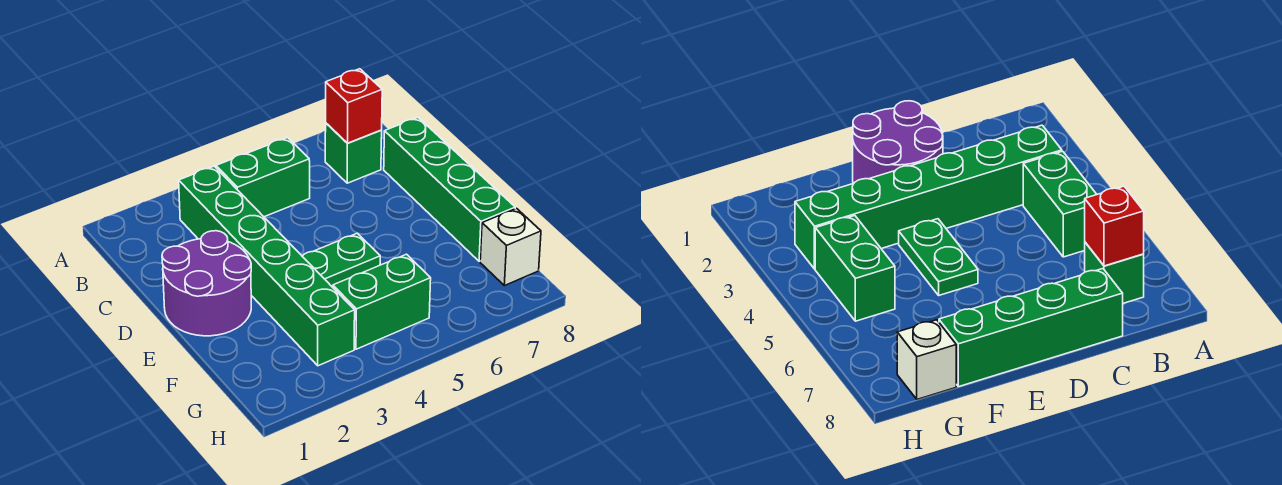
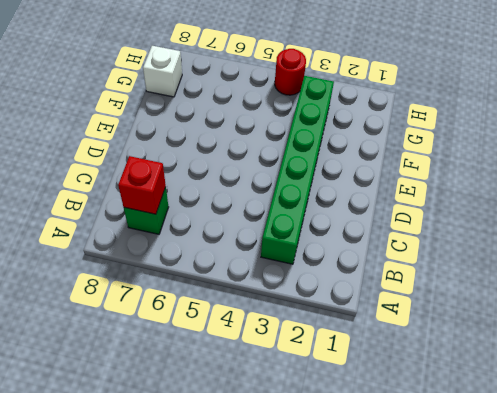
red 1x1 round brick [275,49,306,95] -> none
none -> green 1x2 brick [216,138,310,217]
none -> green 1x4 brick [384,118,515,261]

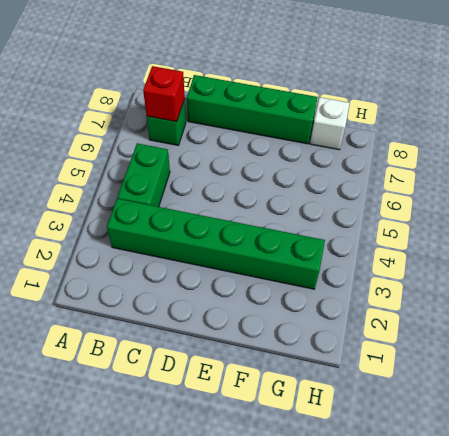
none -> purple 2x2 round brick [162,231,251,336]
none -> green 1x2 plate [302,233,380,287]

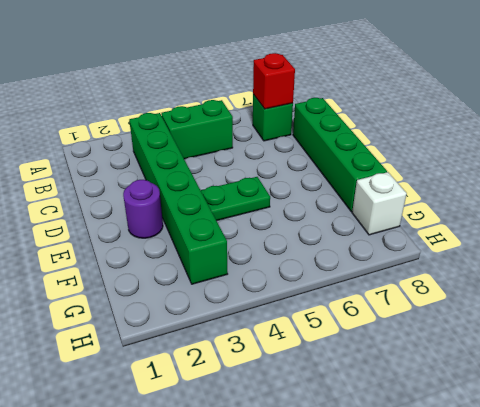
purple 1x1 round brick [123,180,163,238] -> purple 2x2 round brick [162,231,251,336]
none -> green 1x2 brick [333,254,431,349]

